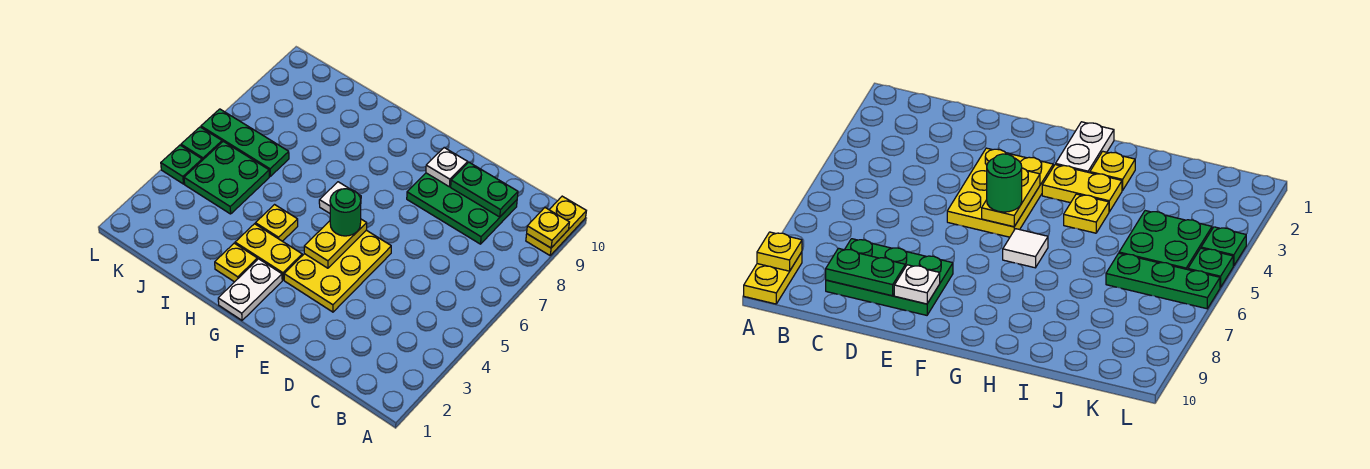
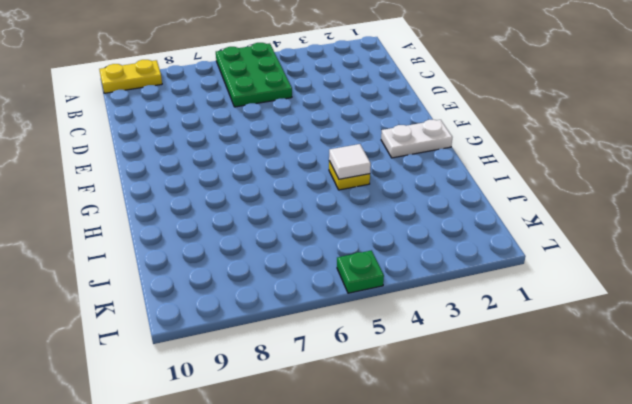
green 2x3 plate [216,43,292,107] -> green 2x3 plate moved to [407,173,517,244]
white 1x1 tile [329,144,371,179] -> white 1x1 tile moved to [319,182,361,213]
none -> yellow 2x3 plate [284,230,391,312]
none -> yellow 1x2 plate [235,224,302,280]
none -> yellow 1x1 plate [215,243,257,282]

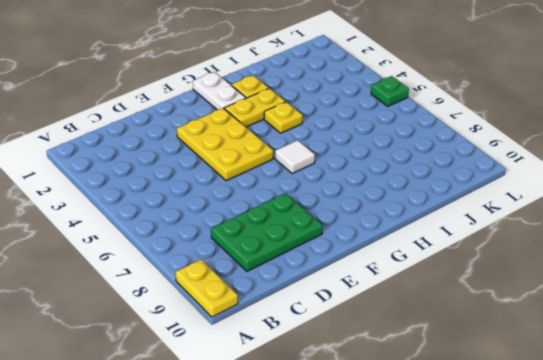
none -> green 2x2 plate [184,141,269,214]
none -> green 1x3 plate [201,109,289,176]
none -> green 1x1 plate [161,145,202,184]

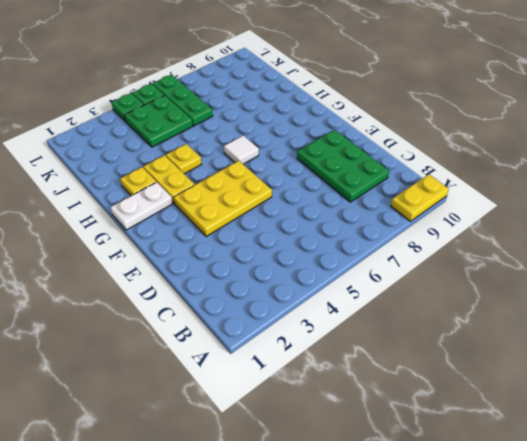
none -> yellow 1x1 plate [527,208,569,248]
none -> green 1x2 plate [451,162,518,217]
none -> white 1x1 plate [426,148,468,187]

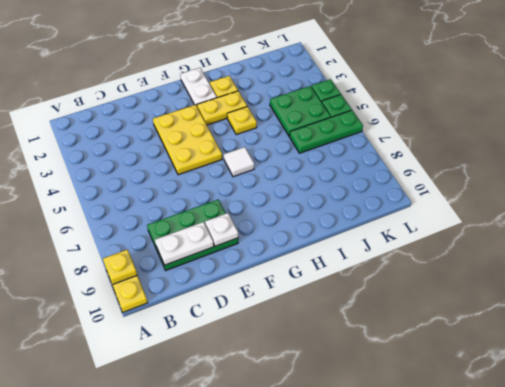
white 1x2 plate [155,222,214,265] -> green 1x2 plate [451,162,518,217]
none -> yellow 1x2 plate [304,219,367,268]
none -> green 1x1 round brick [330,189,361,236]

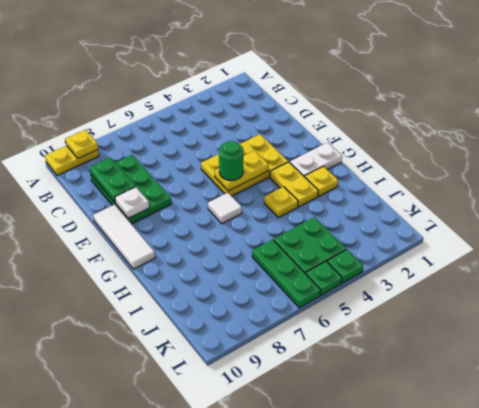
white 1x3 tile [94,205,155,269] -> none

